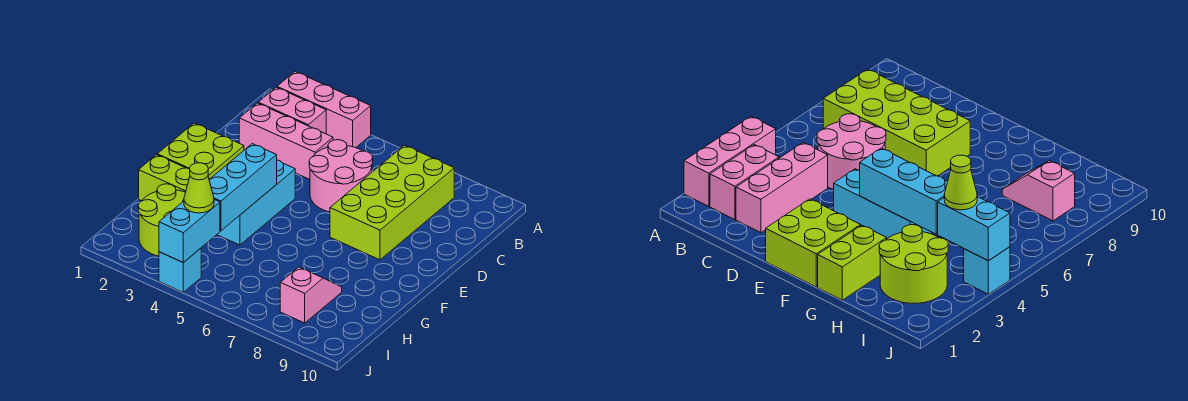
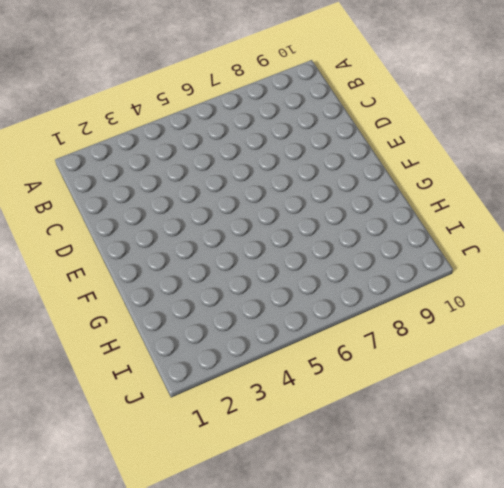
none -> pink 1x3 brick [277,72,371,148]
none -> pink 1x2 brick [258,87,326,134]
none -> lime 2x4 brick [330,145,454,260]

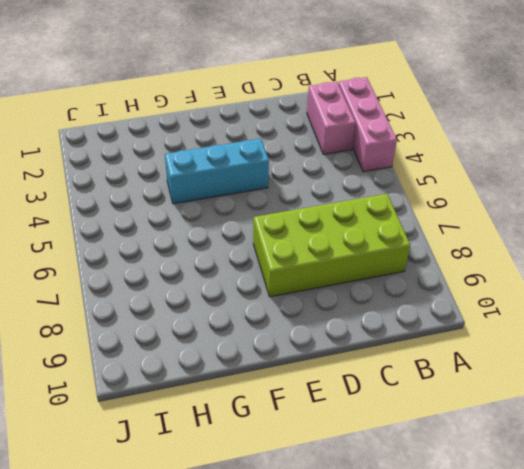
none -> pink 1x3 brick [239,103,333,179]
none -> pink 2x2 round brick [309,140,373,212]
none -> lime 2x2 brick [157,123,244,179]

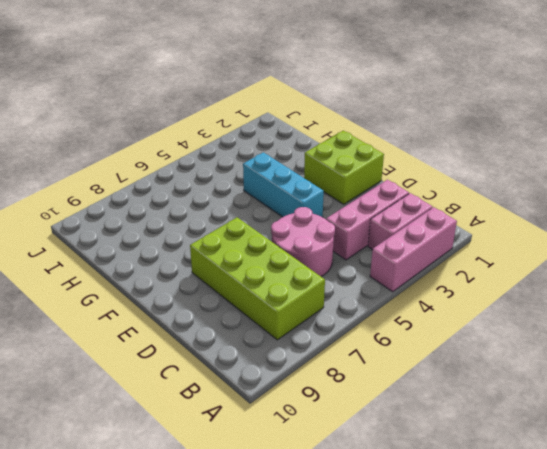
none -> lime 1x2 brick [139,155,190,201]
none -> lime 2x2 round brick [138,184,185,256]
none -> pink 1x2 slope [280,267,342,323]

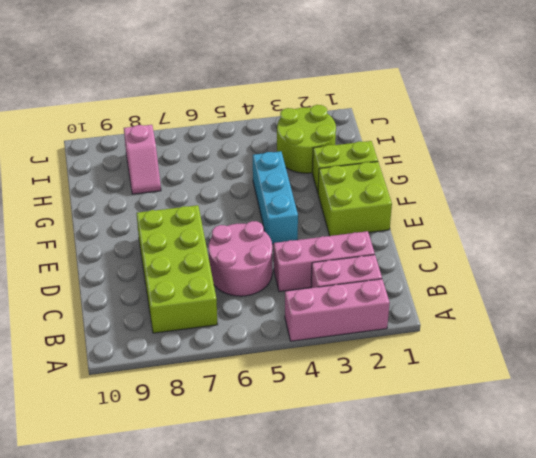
none -> cyan 1x1 brick [159,248,201,292]
none -> cyan 1x3 brick [209,144,277,231]
none -> cyan 1x2 brick [159,199,220,263]

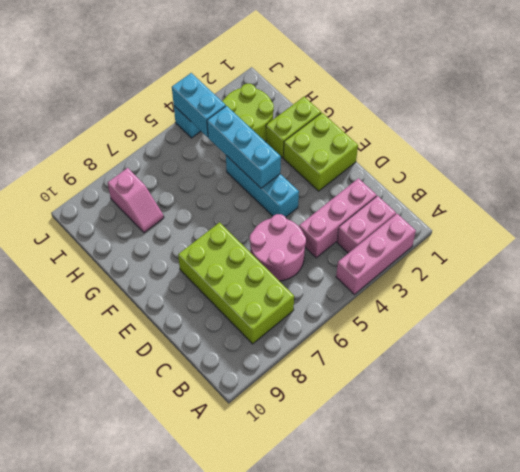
none -> lime 1x1 cone [184,163,214,213]

